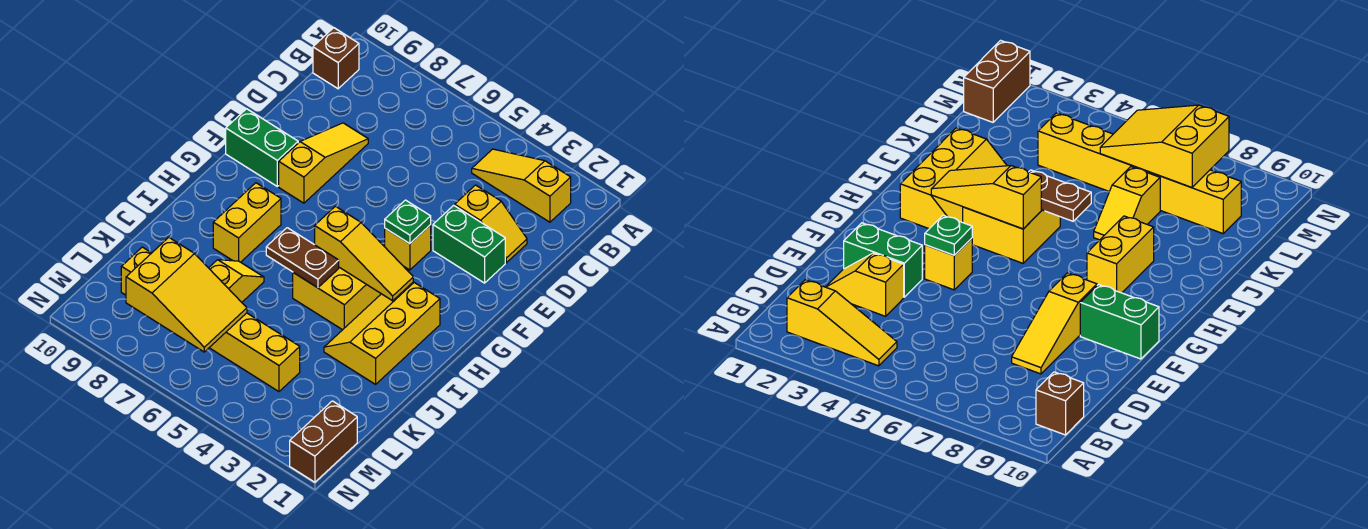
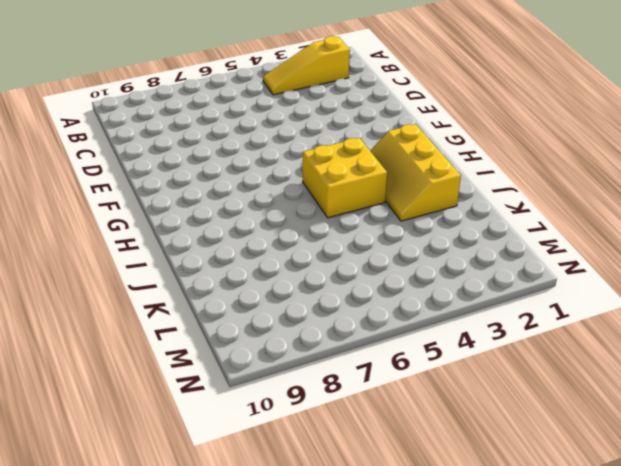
none -> brown 1x1 brick [313,28,359,89]
none -> yellow 1x2 slope [455,185,527,263]
none -> yellow 1x3 slope [279,123,368,203]

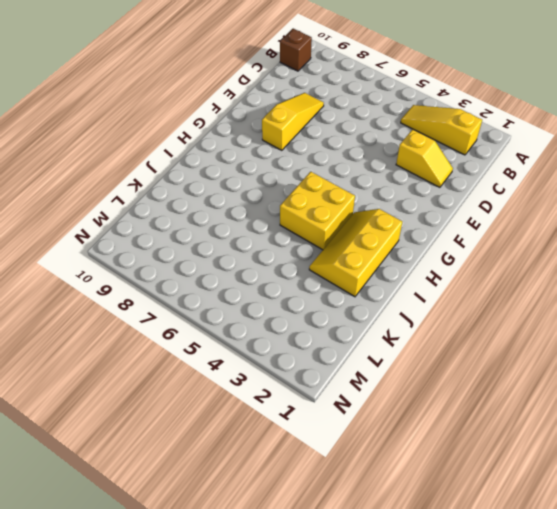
none -> green 1x2 brick [433,205,505,283]
none -> yellow 1x1 brick [385,225,431,270]
none -> green 1x2 brick [226,109,298,186]

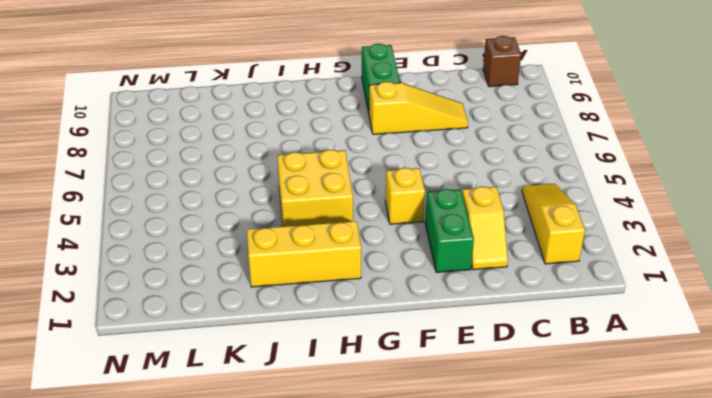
none -> yellow 1x2 brick [213,183,281,262]
none -> yellow 1x2 slope [209,260,264,302]
none -> yellow 1x6 brick [121,247,300,391]

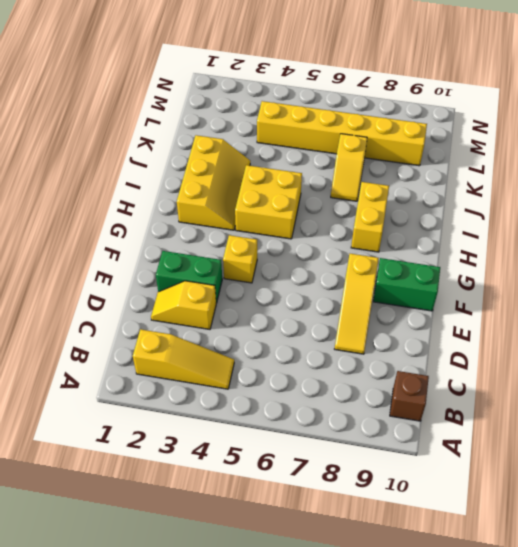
none -> brown 1x2 brick [290,401,357,482]
none -> green 1x1 plate [385,200,431,244]
none -> yellow 1x3 slope [315,206,413,301]

